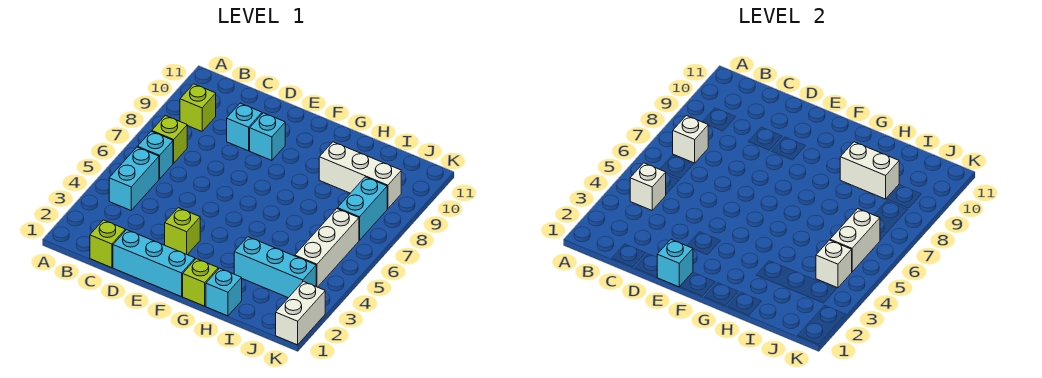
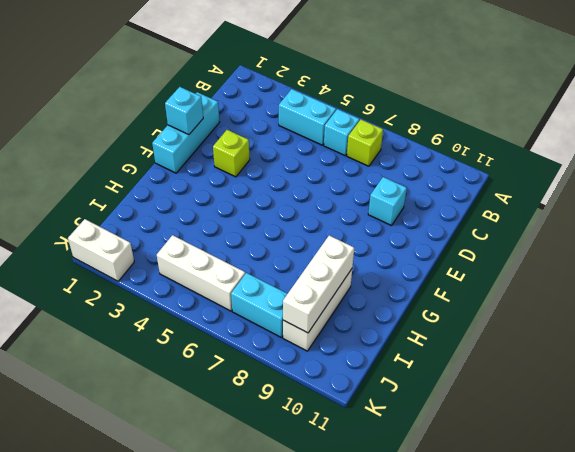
white 1x3 brick [283,235,354,333] -> white 1x2 brick [840,142,899,199]
none -> lime 1x1 brick [180,84,216,131]
none -> lime 1x1 brick [90,220,125,268]
none -> cyan 1x1 brick [250,113,285,161]

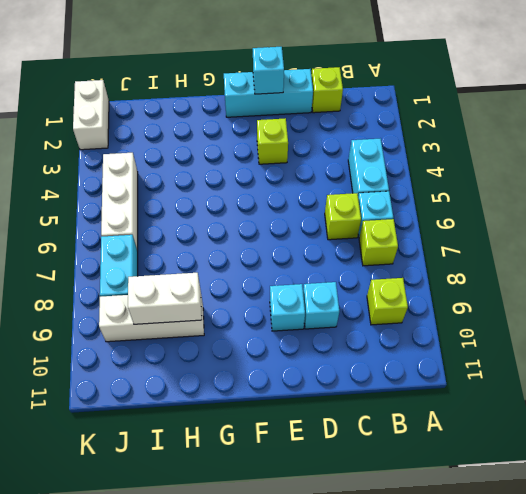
lime 1x1 brick [325,193,361,240] -> lime 1x1 brick moved to [183,259,218,306]
none -> cyan 1x1 brick [206,268,242,316]
none -> cyan 1x3 brick [234,237,316,298]
none -> white 1x1 brick [630,163,666,210]

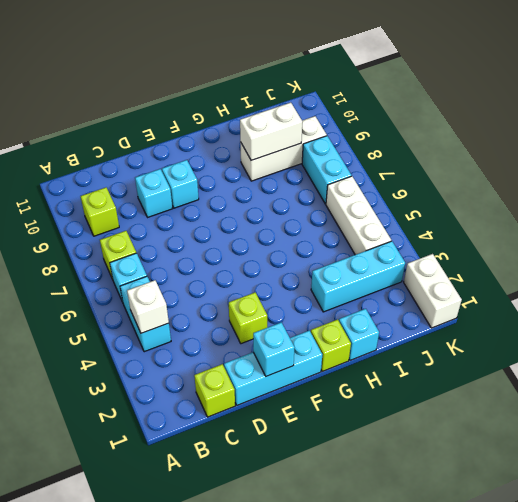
none -> white 1x1 brick [673,116,708,163]
none -> white 1x1 brick [816,240,852,288]
none -> white 1x2 brick [830,209,880,272]

